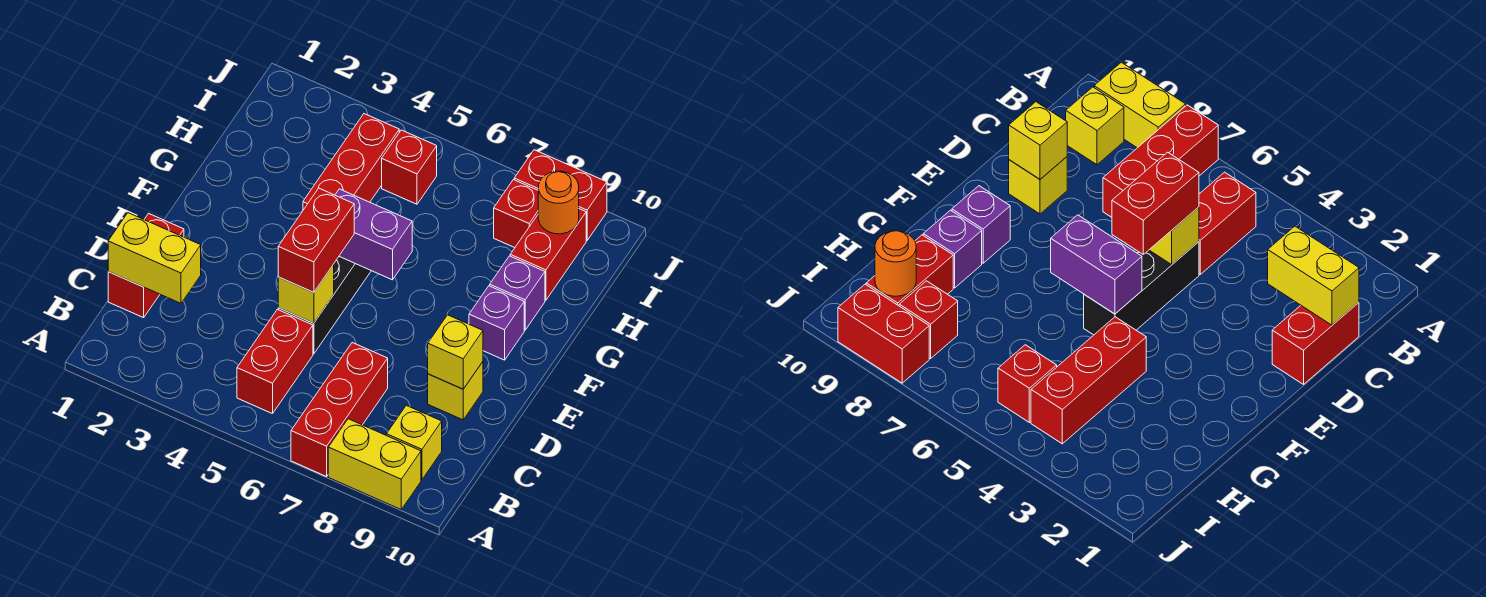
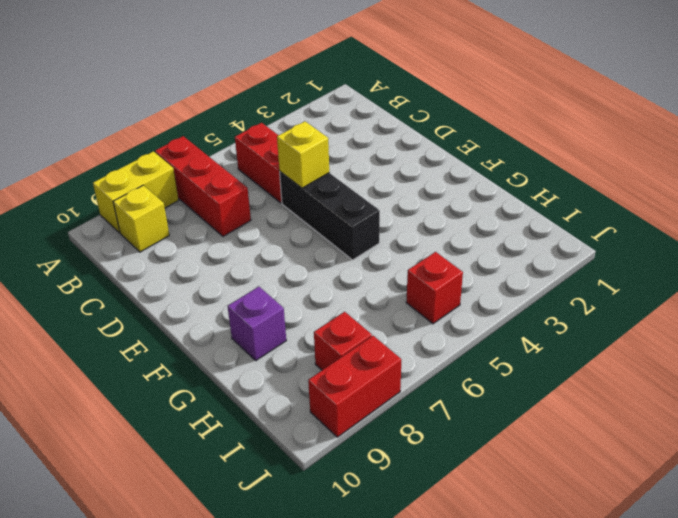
none -> red 1x2 brick [108,213,184,318]
none -> yellow 1x1 brick [428,362,483,420]
none -> purple 1x1 brick [469,286,524,360]

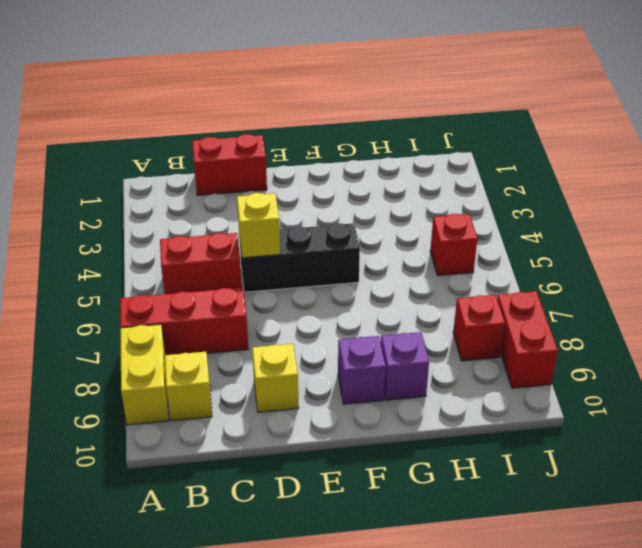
none -> red 1x3 brick [303,114,399,210]
none -> red 1x2 brick [510,209,586,300]
none -> yellow 1x2 brick [108,213,201,303]

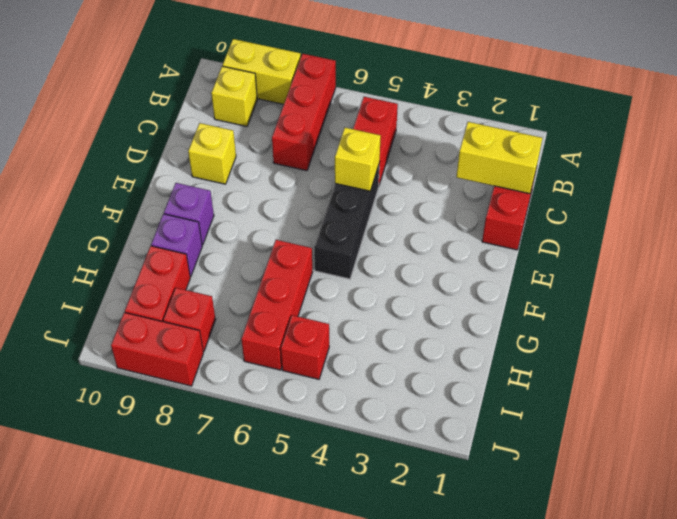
red 1x3 brick [241,240,312,370] -> red 1x3 brick moved to [303,114,399,210]
none -> yellow 1x1 brick [428,315,483,389]
none -> purple 1x2 brick [335,189,412,280]
none -> orange 1x1 round brick [538,171,579,234]

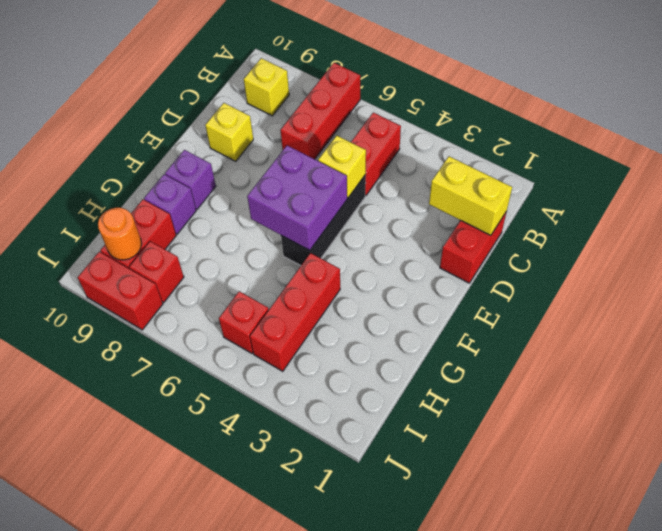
purple 2x2 brick [247,146,347,250] -> purple 1x2 brick [335,189,412,280]
none -> yellow 1x2 brick [328,419,421,509]
none -> yellow 1x1 brick [428,315,483,389]
none -> red 1x2 brick [278,188,354,293]

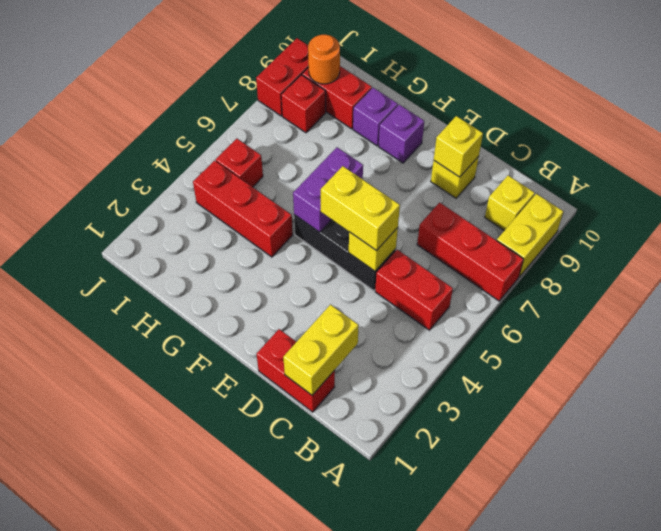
yellow 1x2 brick [321,166,400,251] -> red 1x2 brick [278,188,354,293]

